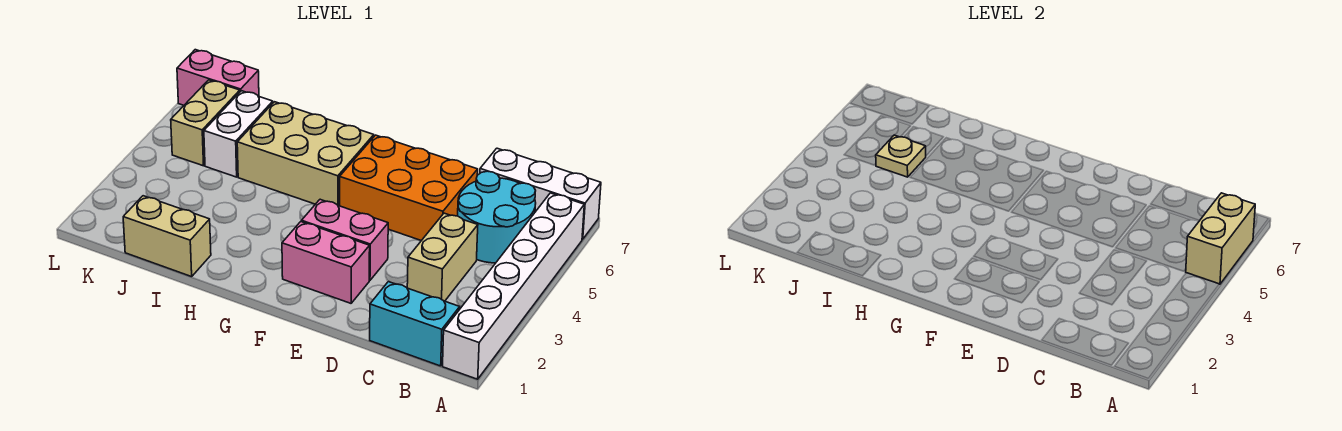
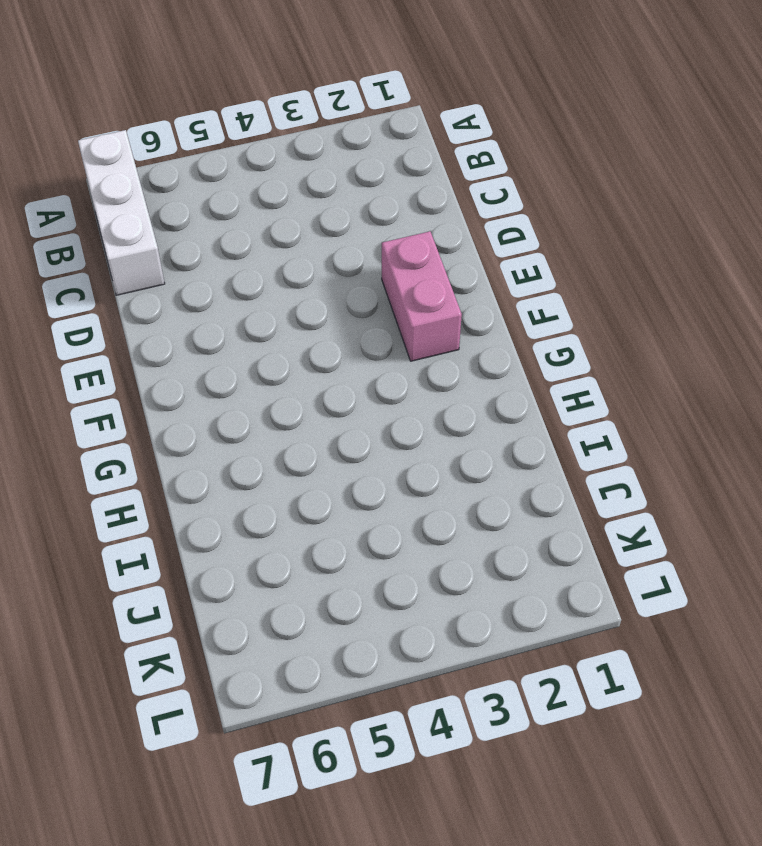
none -> white 1x6 brick [443,193,584,379]
none -> cyan 1x2 brick [370,282,460,366]
none -> cyan 2x2 round brick [458,171,536,263]

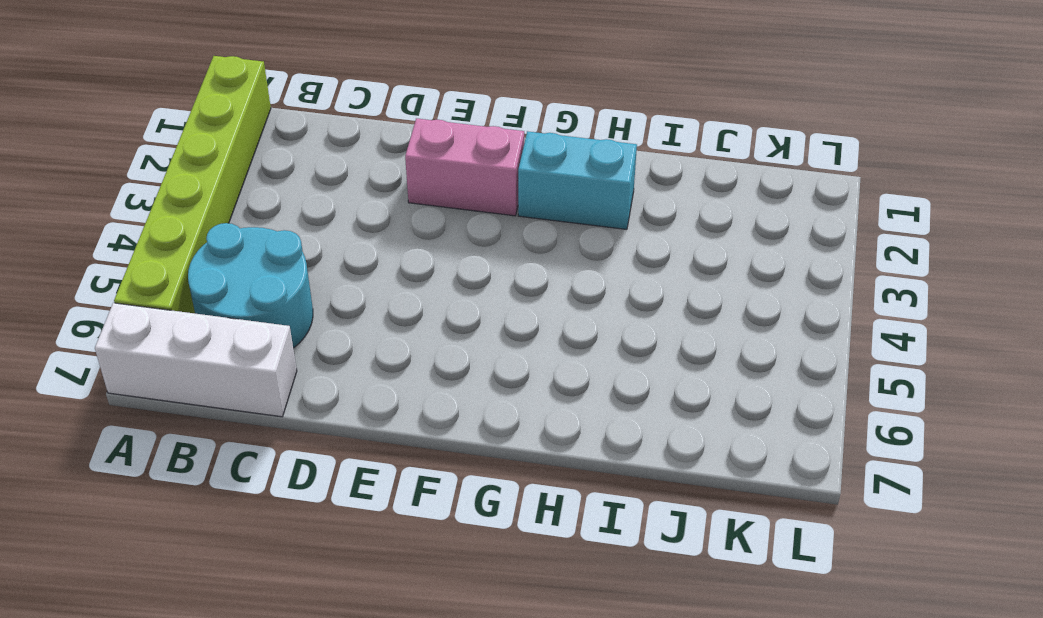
lime 1x6 brick [114,56,271,313] -> white 1x6 brick [443,193,584,379]
cyan 1x2 brick [518,131,637,229] -> cyan 1x2 brick moved to [370,282,460,366]
none -> tan 1x2 brick [407,213,478,301]
none -> orange 2x3 brick [340,135,478,241]
none -> pink 1x2 brick [302,199,388,280]

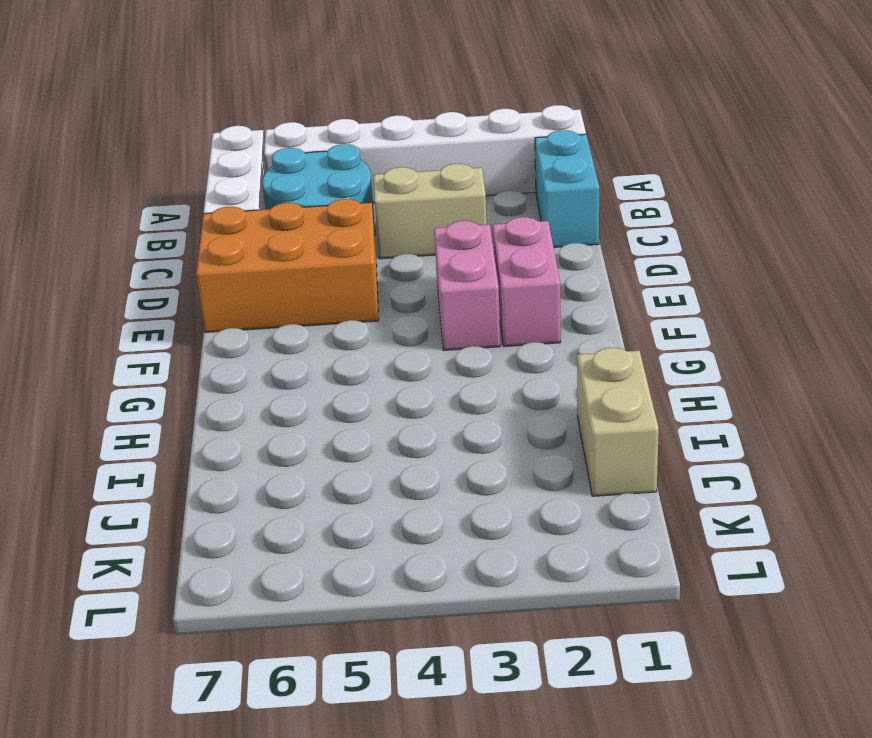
orange 2x3 brick [196,199,379,332] -> orange 2x3 brick turned to [340,135,478,241]
none -> tan 2x3 brick [237,102,374,206]
none -> white 1x2 brick [204,91,273,177]
none -> tan 1x2 brick [171,80,240,166]

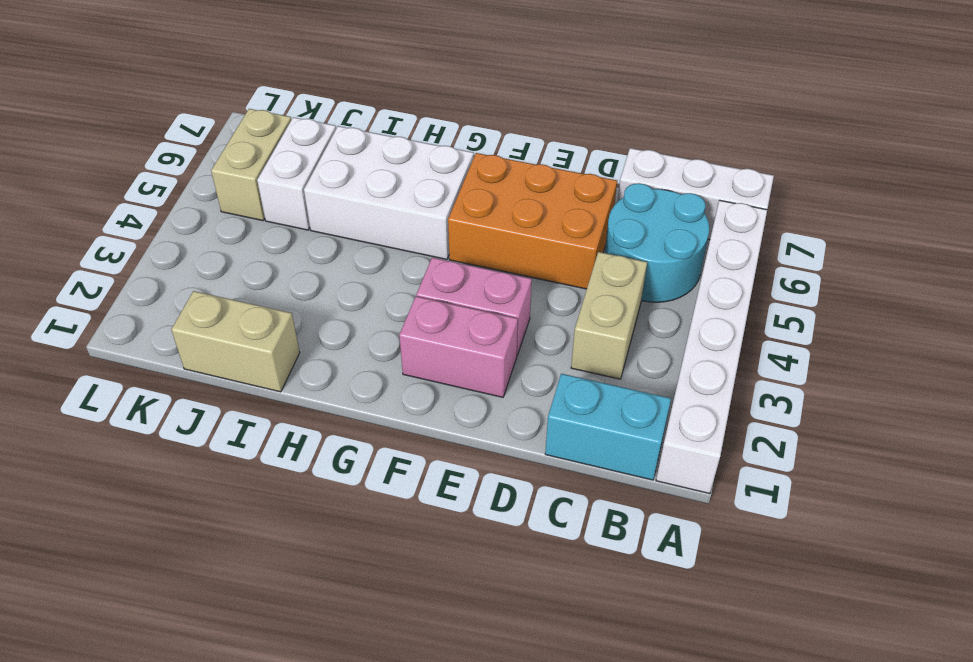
white 2x3 brick [304,126,474,259] -> tan 2x3 brick [237,102,374,206]
none -> pink 1x2 brick [177,50,259,105]
none -> tan 1x2 brick [1186,193,1255,284]
none -> tan 1x1 plate [876,135,926,177]

